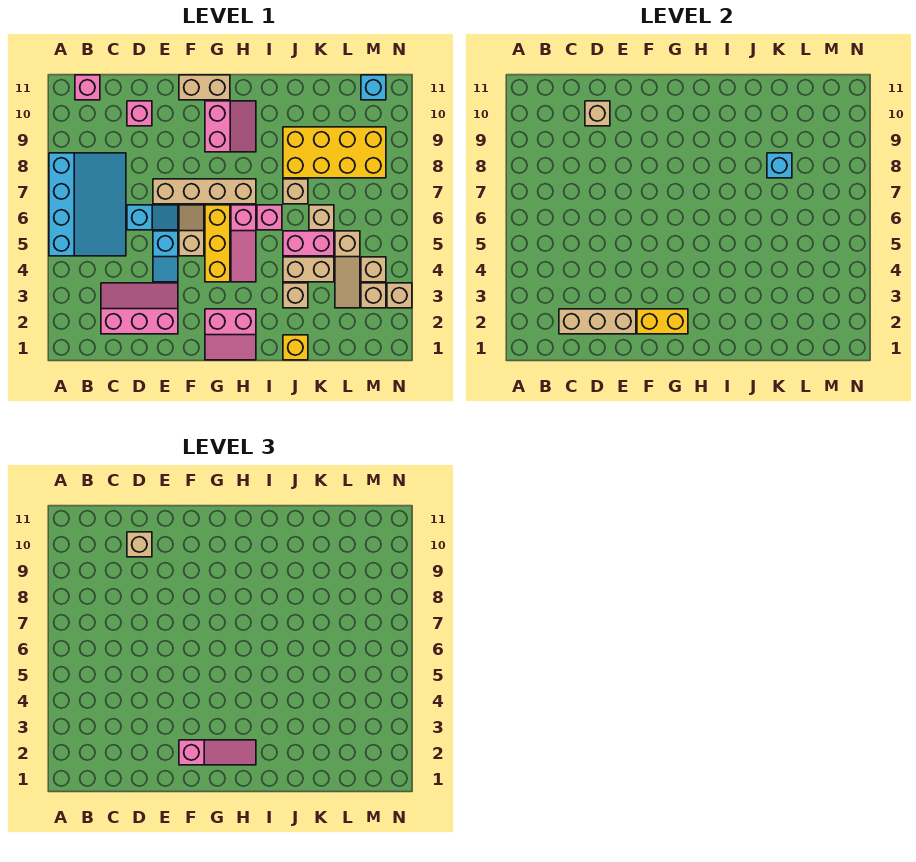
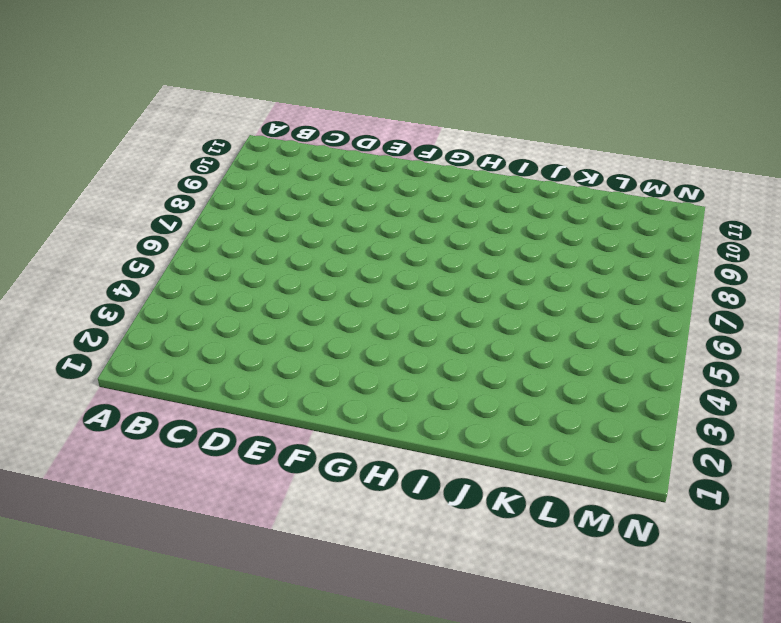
none -> cyan 3x4 slope [49,153,126,256]
none -> pink 1x1 brick [75,75,100,100]
none -> pink 2x3 slope [101,283,178,334]
none -> cyan 1x2 slope [127,205,178,230]

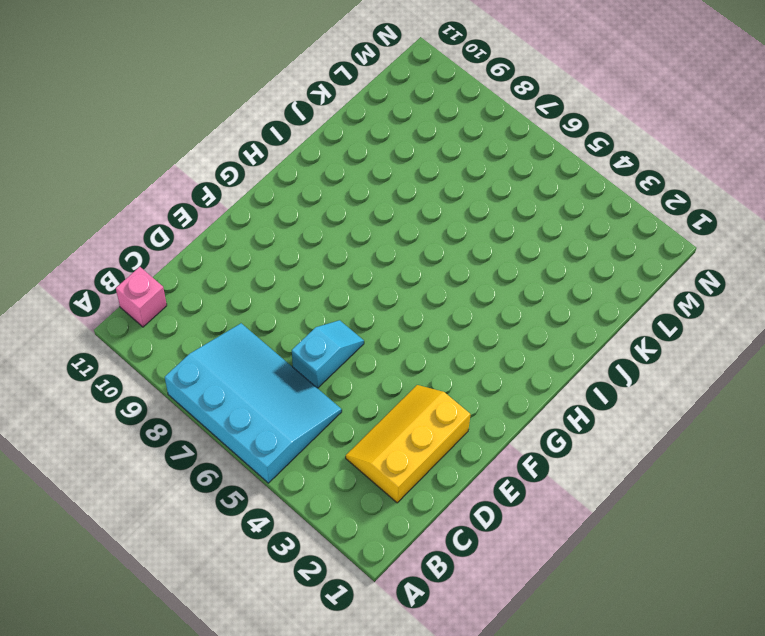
yellow 2x3 slope [346,385,471,503] -> pink 2x3 slope [101,283,178,334]
none -> pink 1x1 brick [127,101,152,126]
none -> cyan 1x2 slope [153,231,178,282]
none -> tan 1x4 brick [153,179,256,204]
none -> tan 1x2 slope [179,205,204,256]

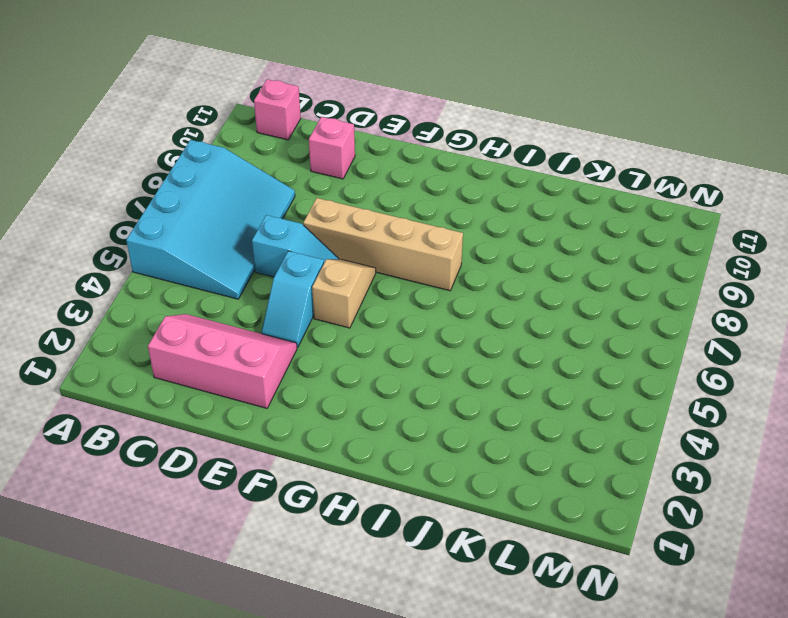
none -> tan 1x2 brick [179,75,230,100]
none -> pink 2x2 slope [205,309,256,360]
none -> yellow 1x3 brick [205,205,230,282]
none -> pink 2x2 slope [205,101,256,152]

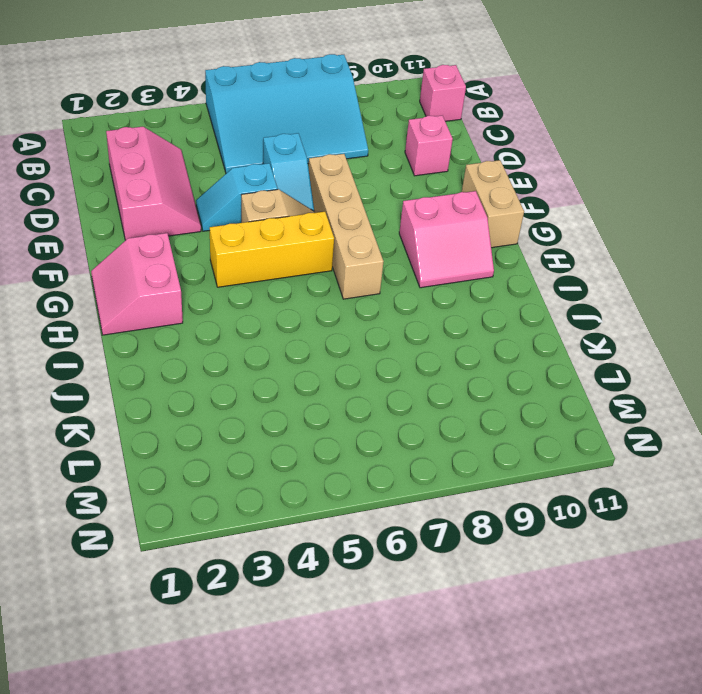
none -> pink 1x3 slope [231,205,256,282]
none -> pink 1x1 brick [257,205,282,230]
none -> yellow 1x1 brick [283,335,308,360]
none -> tan 1x1 brick [283,283,308,308]

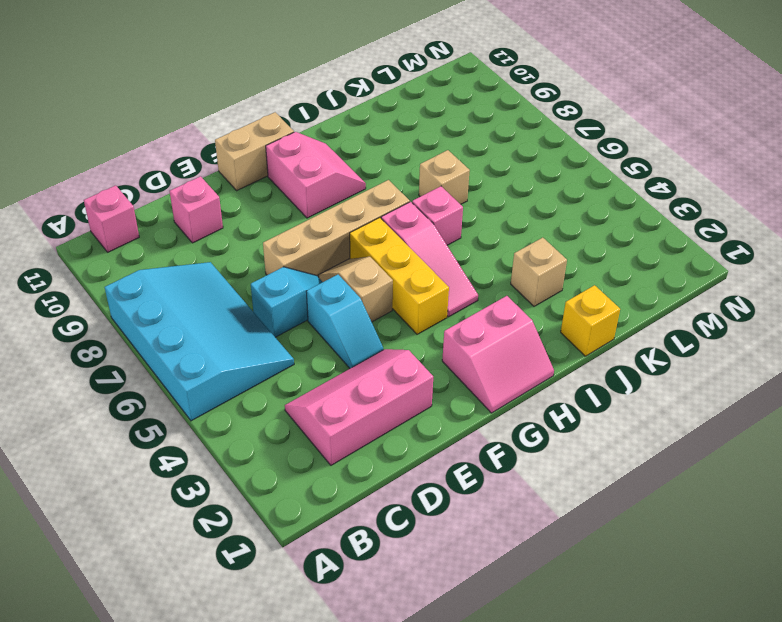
none -> tan 1x2 brick [283,257,334,282]
none -> pink 1x2 brick [283,231,334,256]
none -> yellow 2x4 brick [283,127,386,178]
none -> tan 1x1 brick [309,205,334,230]

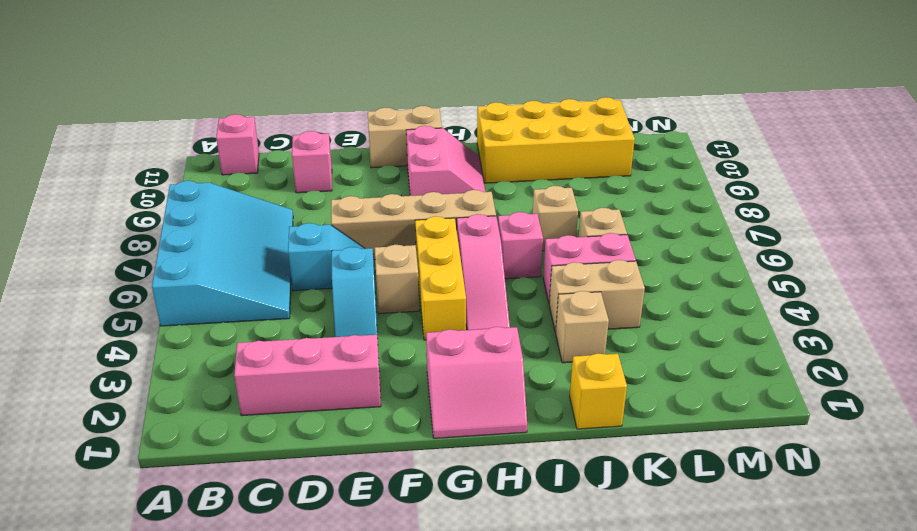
yellow 2x4 brick [477,97,635,183] -> yellow 2x4 brick moved to [283,127,386,178]
none -> tan 1x3 slope [335,231,360,308]
none -> tan 1x1 brick [361,283,386,308]
none -> tan 1x1 brick [361,257,386,282]
none -> cyan 1x1 brick [361,75,386,100]

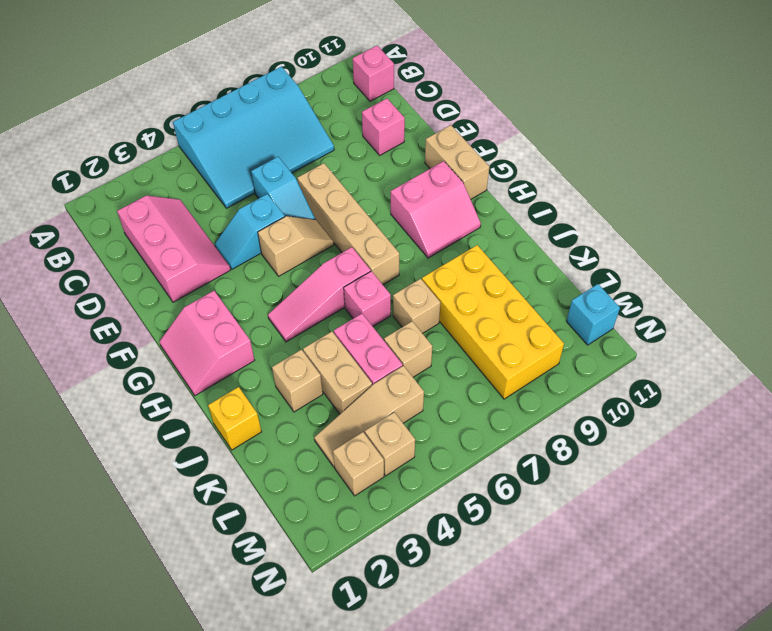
none -> yellow 1x3 brick [205,205,230,282]
none -> tan 1x1 brick [387,283,412,308]
none -> tan 1x3 brick [559,309,636,334]
none -> tan 1x1 brick [585,101,610,126]

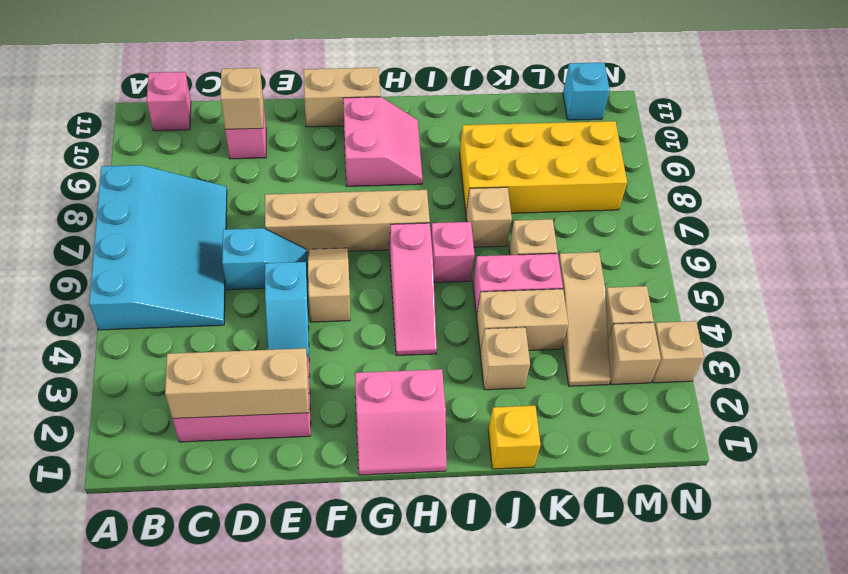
none -> yellow 1x3 brick [205,205,230,282]
none -> yellow 1x2 brick [637,309,688,334]
none -> cyan 1x1 brick [767,153,792,178]
none -> tan 1x1 brick [127,532,152,557]

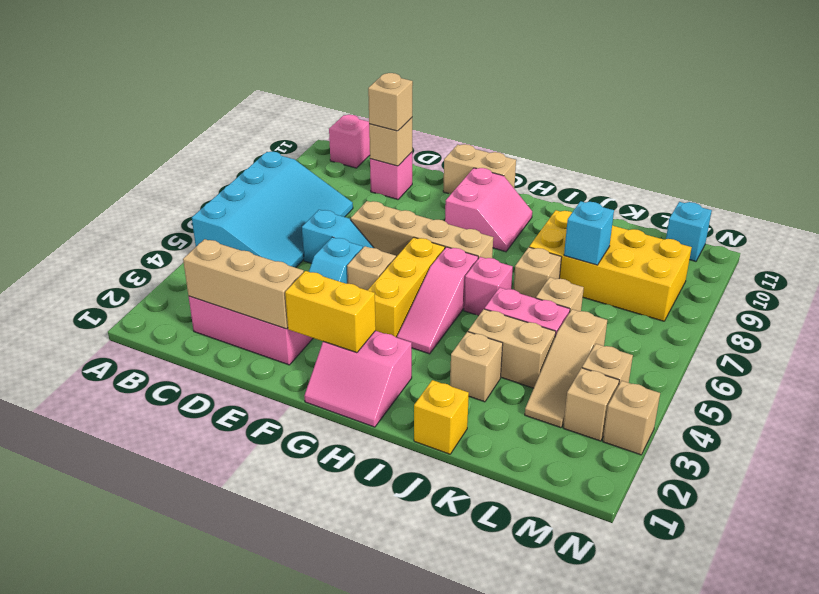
none -> pink 1x3 slope [179,740,256,765]

